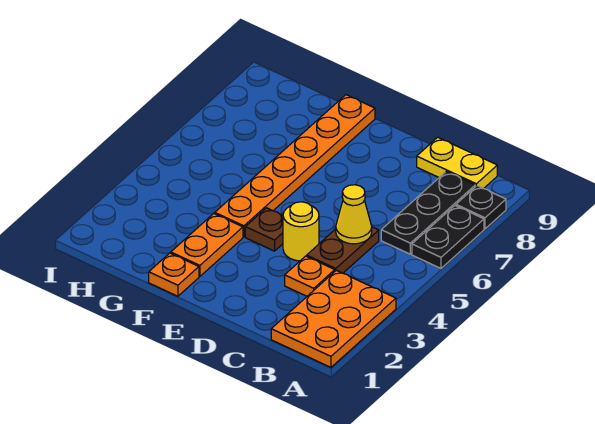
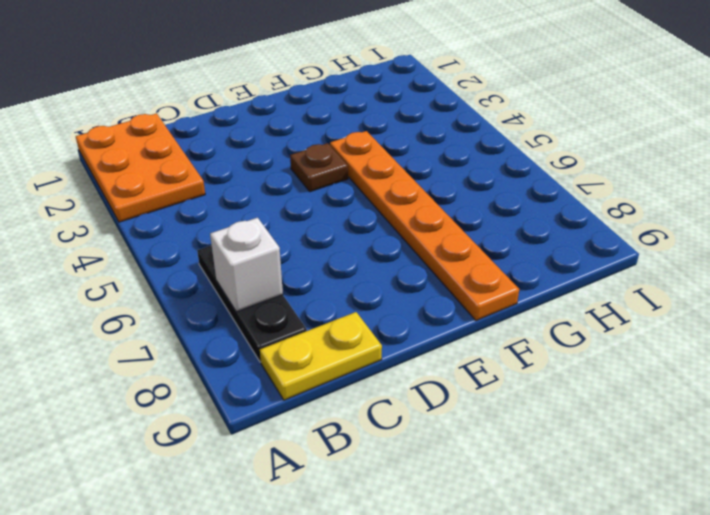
white 1x1 brick [210,218,283,312] -> none
none -> black 1x2 plate [412,206,484,268]
none -> black 1x1 plate [456,186,506,229]
none -> orange 1x1 plate [285,256,335,296]

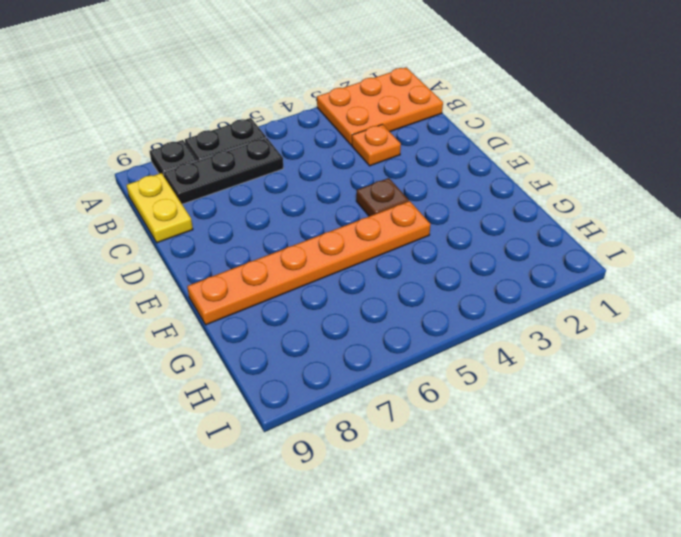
none -> brown 1x2 plate [307,227,379,273]
none -> yellow 1x1 round brick [283,202,319,261]
none -> orange 1x1 plate [149,253,199,296]

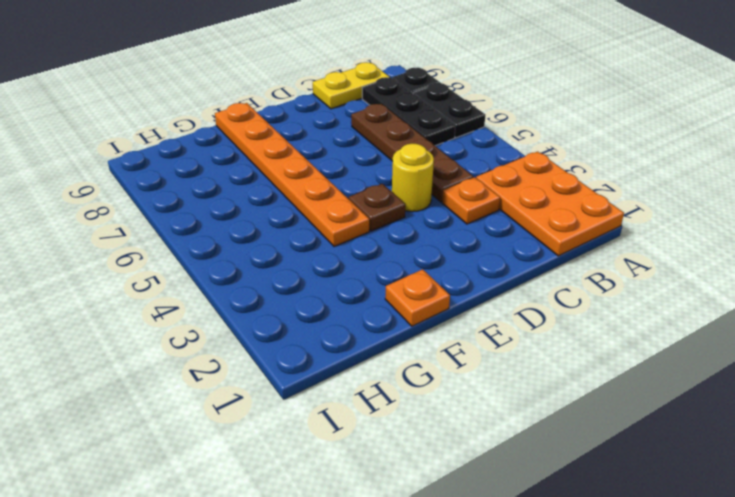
brown 1x4 plate [351,104,473,202] -> brown 1x2 plate [307,227,379,273]
none -> orange 1x2 plate [171,214,243,276]
none -> yellow 1x1 cone [336,185,372,244]

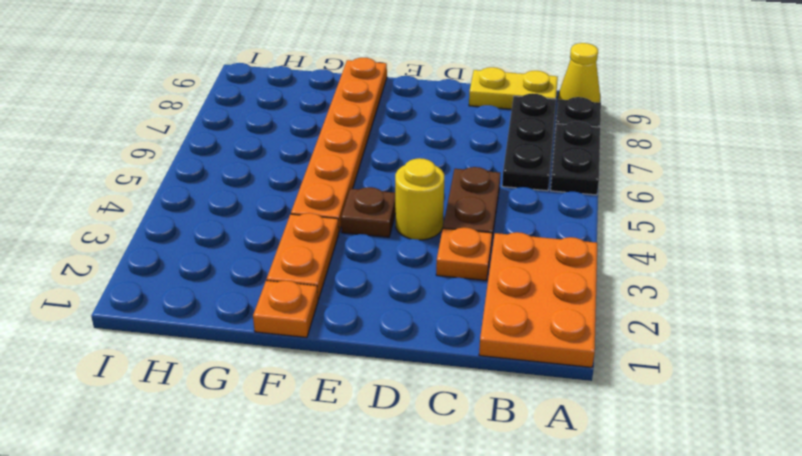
yellow 1x1 cone [558,43,600,103] -> yellow 1x1 cone moved to [336,185,372,244]

